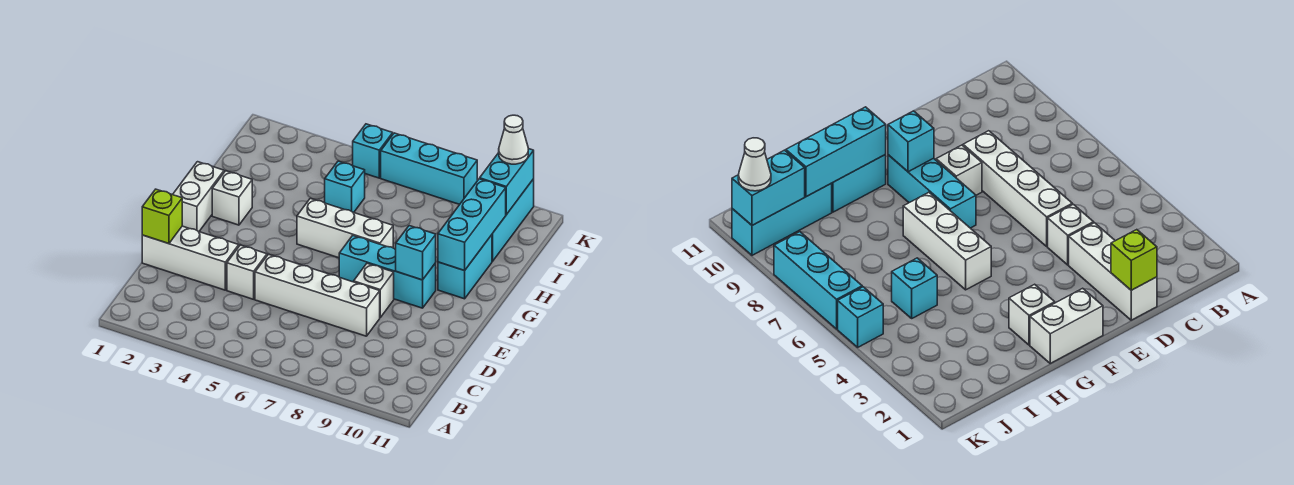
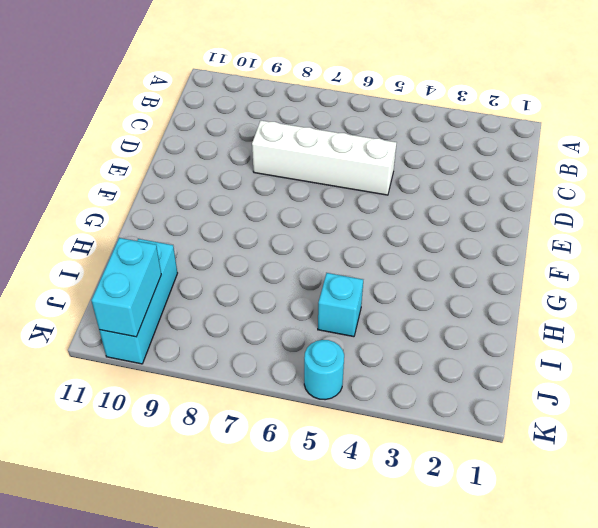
cyan 1x1 round brick [304,340,344,400] -> cyan 1x1 brick [353,124,393,178]
none -> white 1x3 brick [142,226,239,290]
none -> white 1x1 brick [227,245,267,299]
none -> white 1x1 brick [354,263,394,317]

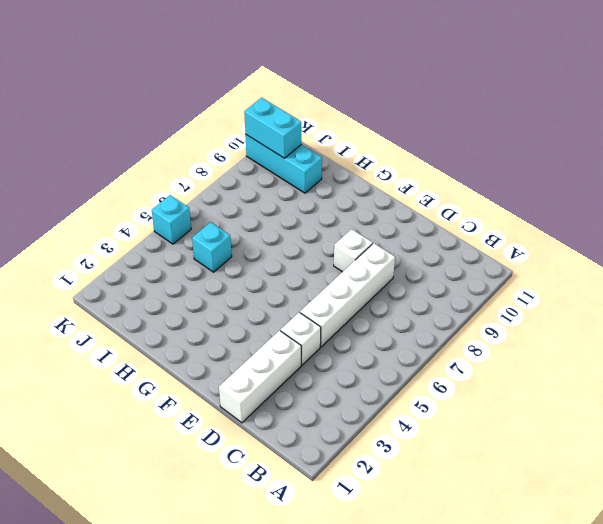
none -> white 1x2 brick [173,162,224,232]
none -> cyan 1x3 brick [339,236,436,308]
none -> white 1x1 brick [212,171,252,225]

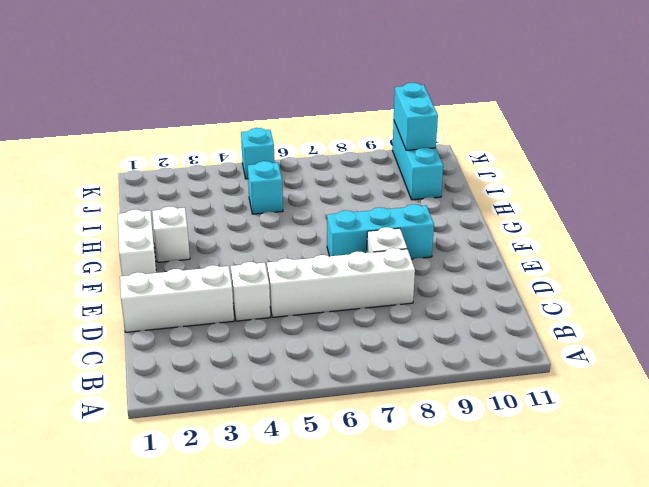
none -> white 1x3 brick [297,198,393,258]
none -> cyan 1x2 brick [438,235,492,299]
none -> cyan 1x3 brick [381,133,477,204]

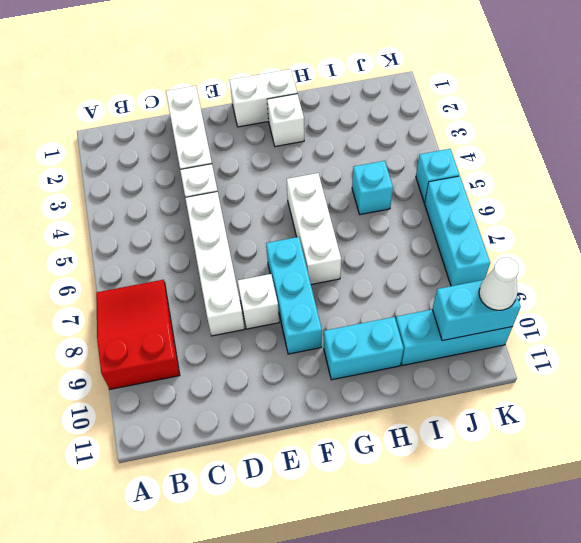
red 2x3 slope [96,280,180,389] -> none
none -> lime 1x1 brick [142,189,182,244]
none -> cyan 1x1 brick [395,226,436,280]
none -> cyan 1x3 brick [438,179,506,271]

